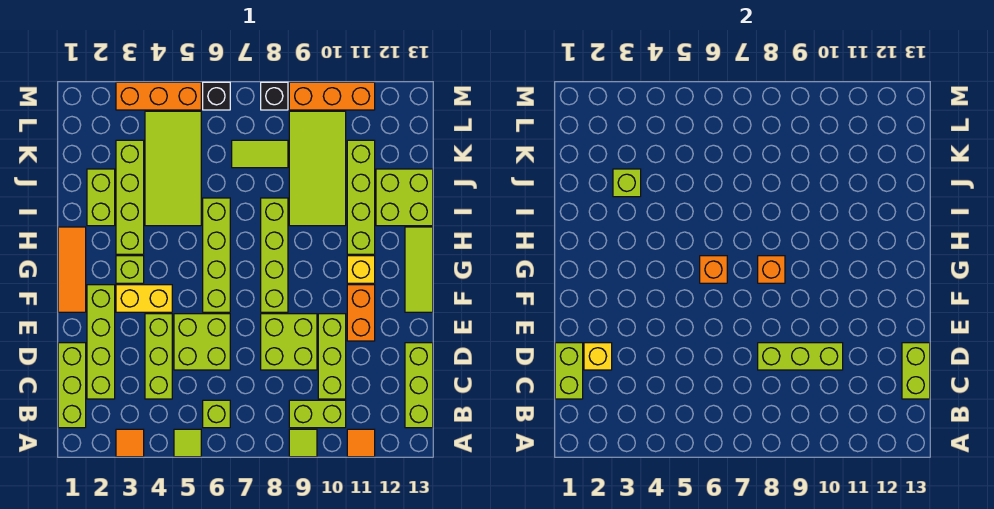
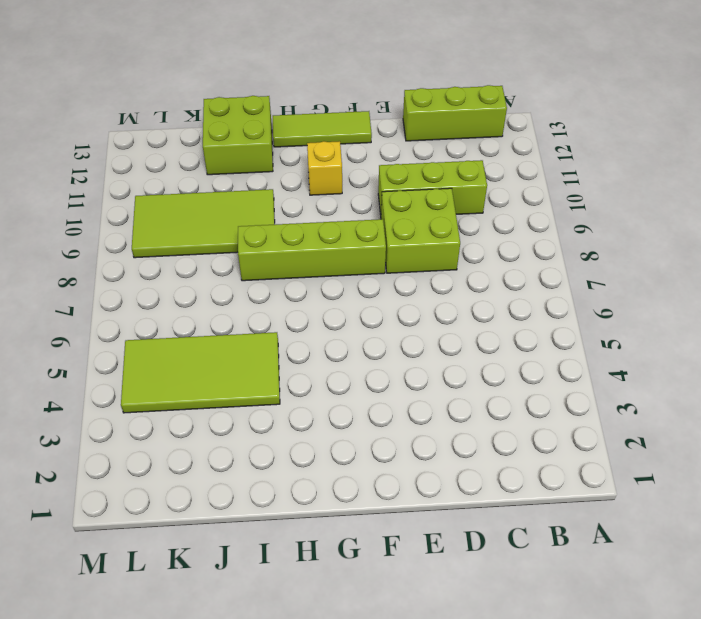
none -> orange 1x1 tile [116,429,144,457]
none -> lime 1x1 tile [174,429,201,457]
none -> lime 1x1 tile [289,429,317,457]
none -> orange 1x1 tile [347,429,375,457]

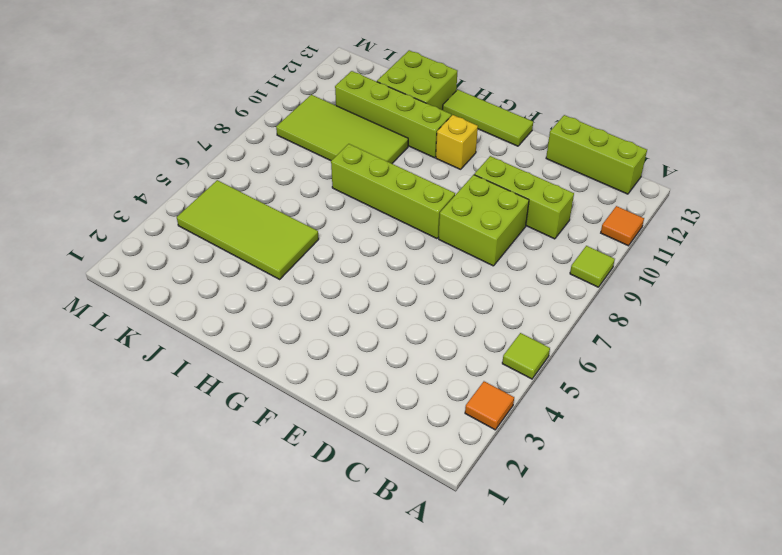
none -> lime 1x3 brick [58,343,86,428]
none -> lime 1x1 brick [203,400,230,428]
none -> lime 1x2 brick [289,400,346,428]
none -> lime 1x4 brick [87,285,115,399]

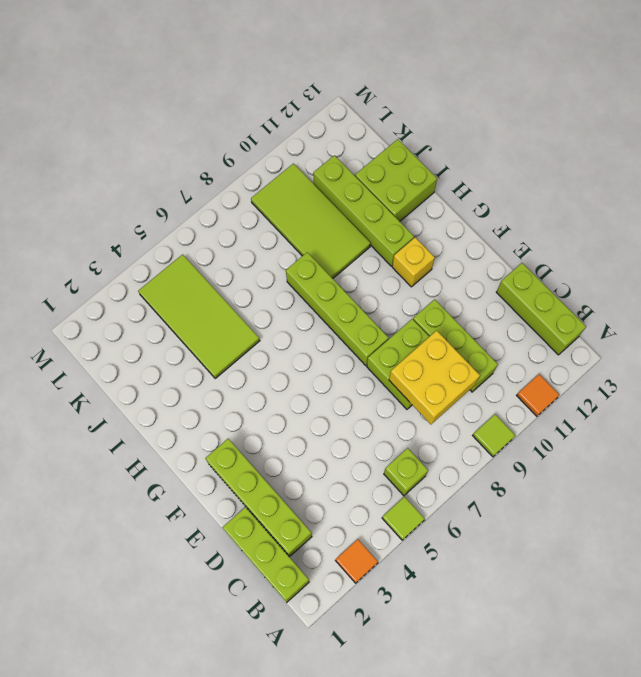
yellow 2x2 brick [389,331,480,424] -> lime 1x3 brick [758,343,843,370]
none -> lime 1x2 brick [289,400,346,428]
none -> lime 1x3 brick [145,314,172,399]
none -> lime 2x2 brick [174,314,230,370]
none -> orange 1x2 brick [347,285,375,341]

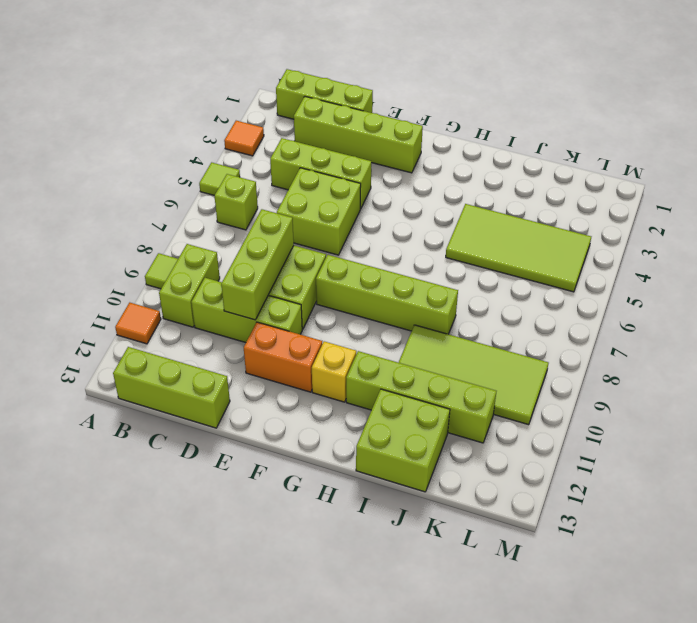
none -> orange 1x3 tile [58,227,86,312]
none -> yellow 1x2 brick [116,285,172,312]
none -> lime 1x4 brick [203,198,230,312]
none -> lime 1x3 tile [405,227,433,312]

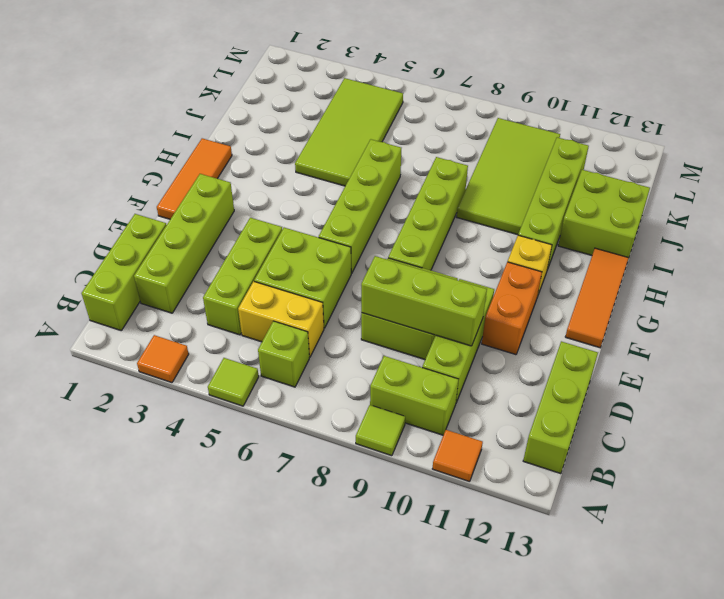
yellow 1x2 brick [238,281,324,357] -> yellow 1x2 brick moved to [116,285,172,312]
orange 1x3 tile [565,248,629,348] -> lime 1x3 tile [405,227,433,312]
none -> lime 1x1 brick [116,256,144,283]
none -> lime 1x4 brick [116,140,144,254]
none -> lime 1x2 brick [87,169,115,226]
none -> lime 1x2 tile [232,140,288,168]

